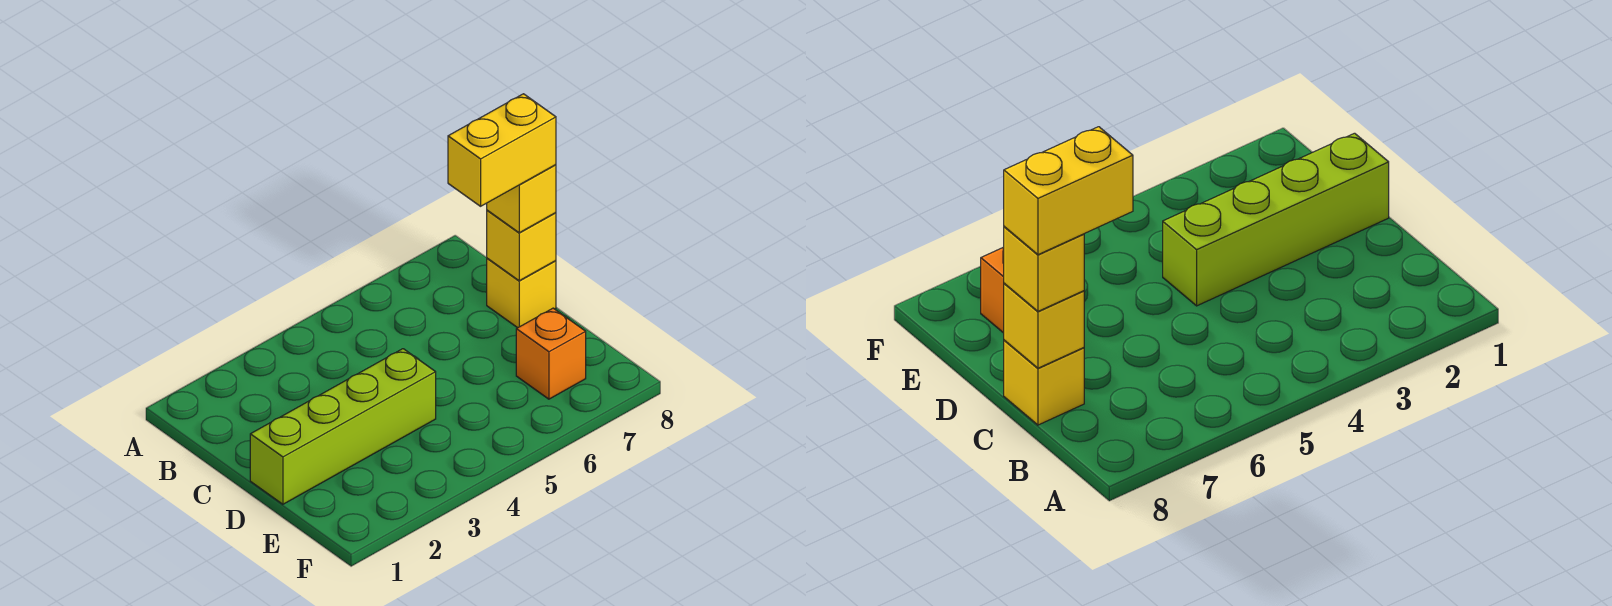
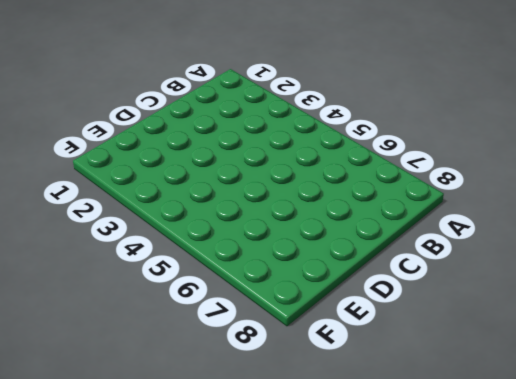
none -> yellow 1x1 brick [487,258,556,328]
none -> lime 1x4 brick [250,349,436,504]

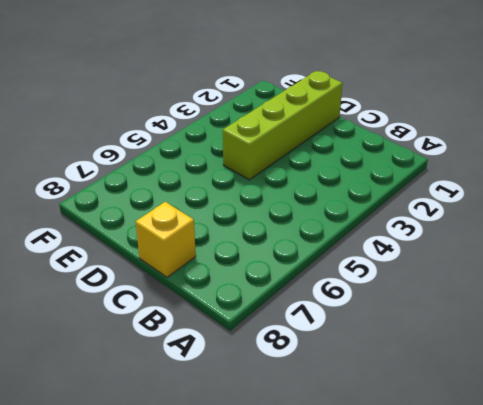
none -> orange 1x1 brick [516,308,586,399]
none -> yellow 1x1 brick [487,210,556,281]

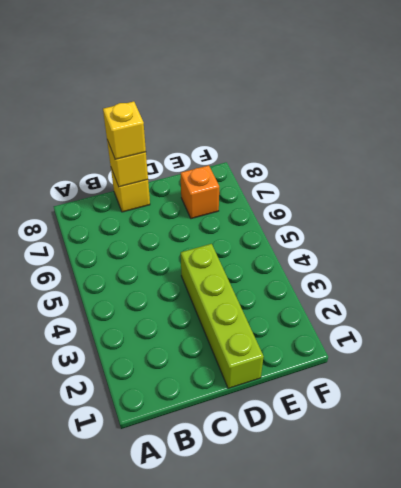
none -> yellow 1x2 brick [448,94,556,206]

